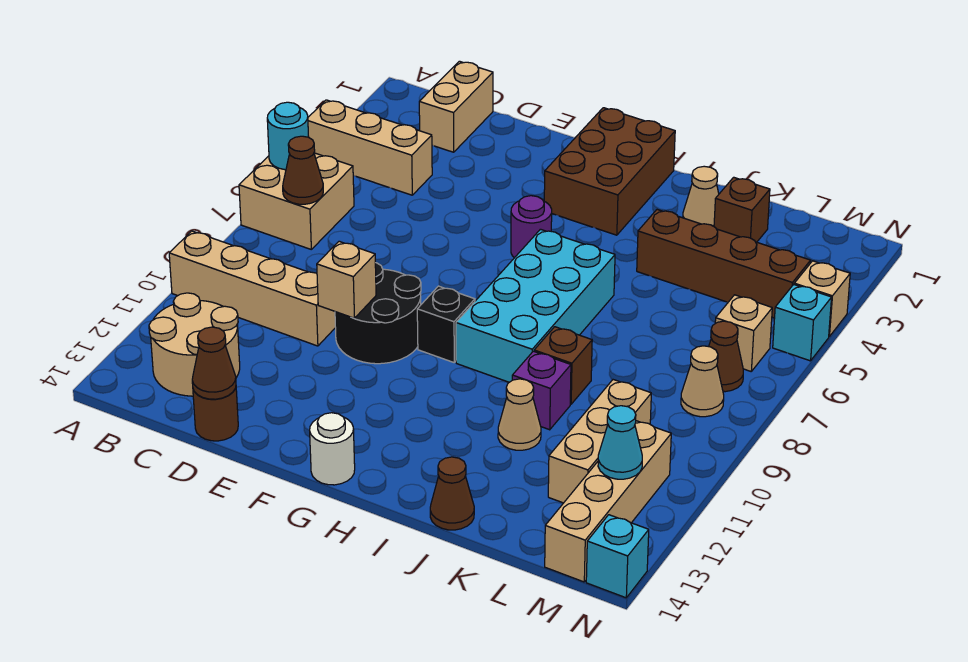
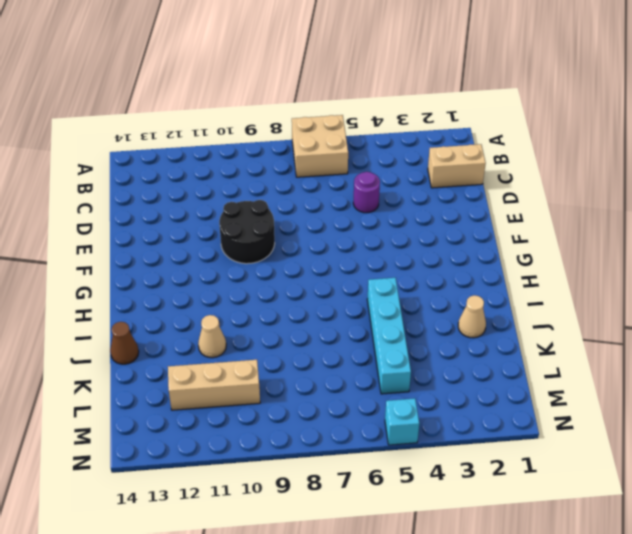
purple 1x1 round brick [353,172,380,213] -> purple 1x1 round brick moved to [511,196,552,258]
cyan 1x4 brick [367,278,411,394] -> none
none -> tan 1x3 brick [308,100,432,195]
none -> tan 1x4 brick [169,231,336,346]
none -> tan 2x2 round brick [149,293,240,396]
none -> brown 1x1 round brick [193,388,238,441]

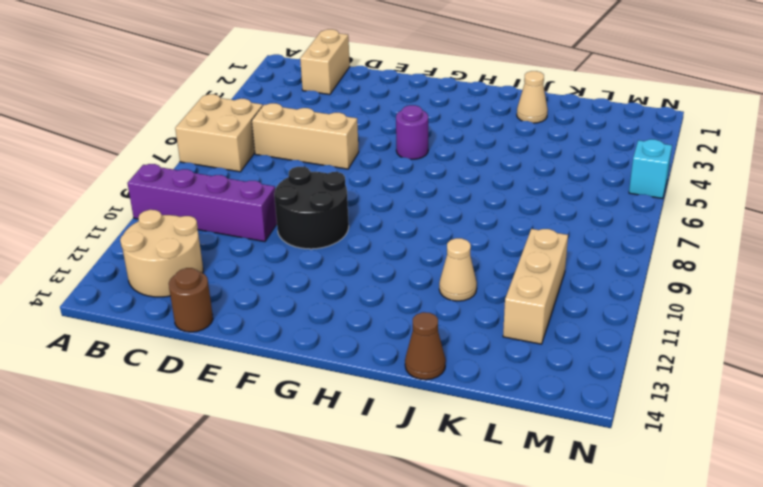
purple 1x4 brick [127,164,277,242] -> tan 1x4 brick [169,231,336,346]
tan 1x3 brick [252,103,359,169] -> tan 1x3 brick moved to [308,100,432,195]
none -> brown 2x3 brick [544,108,675,235]
none -> black 1x1 brick [417,286,475,362]
none -> white 1x1 round brick [310,413,355,485]
none -> cyan 2x4 brick [456,229,615,382]

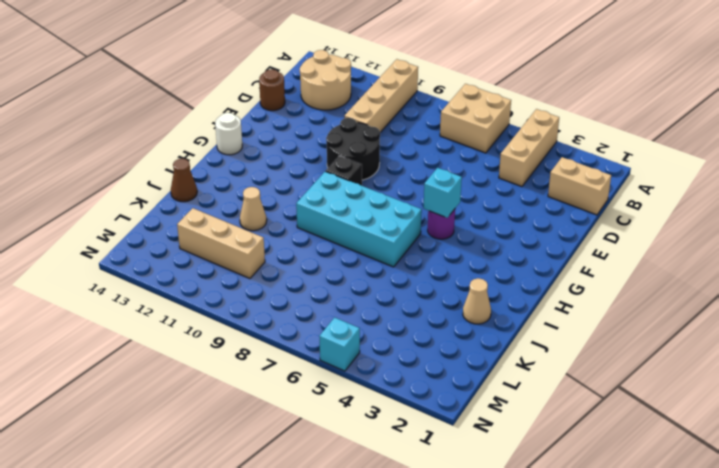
cyan 1x1 brick [424,168,462,218] -> cyan 1x1 brick moved to [586,515,649,598]
none -> brown 2x3 brick [544,108,675,235]
none -> brown 1x4 brick [637,210,810,318]
none -> brown 1x1 brick [534,327,592,404]
none -> purple 1x1 brick [512,351,571,430]

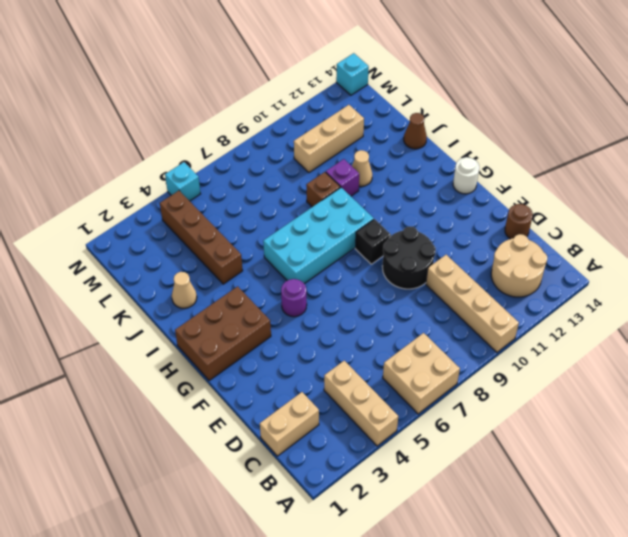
none -> brown 1x1 brick [714,177,770,242]
none -> tan 1x1 brick [715,295,772,371]
none -> brown 1x1 cone [709,321,743,392]
none -> tan 1x1 cone [681,346,724,417]

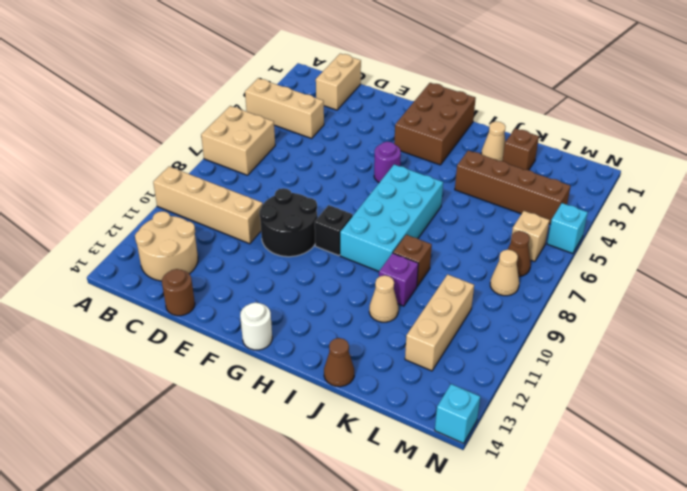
none -> tan 1x4 brick [545,421,671,582]
none -> tan 1x1 brick [794,261,850,336]
none -> cyan 1x1 round brick [267,102,309,170]
none -> brown 1x1 cone [283,136,323,204]

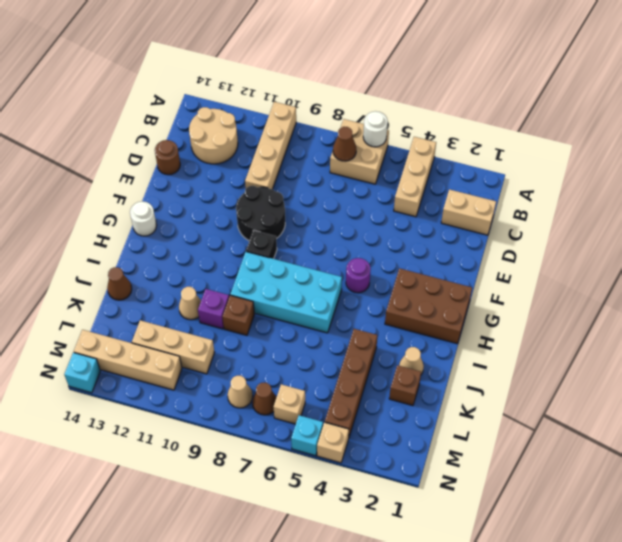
white 1x1 round brick [363,111,388,147] -> cyan 1x1 round brick [267,102,309,170]
none -> brown 1x1 cone [192,327,236,399]
none -> tan 1x1 brick [317,241,376,318]
none -> cyan 1x1 cone [598,406,642,479]

